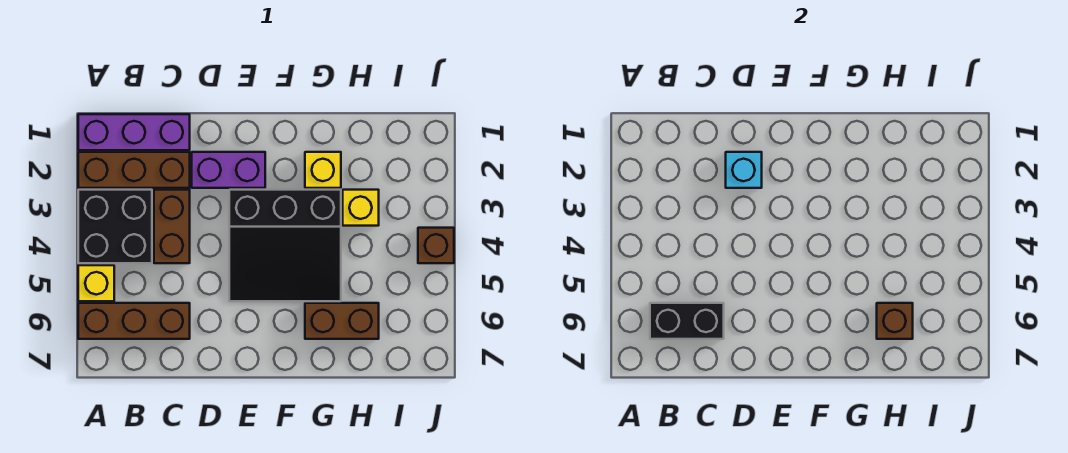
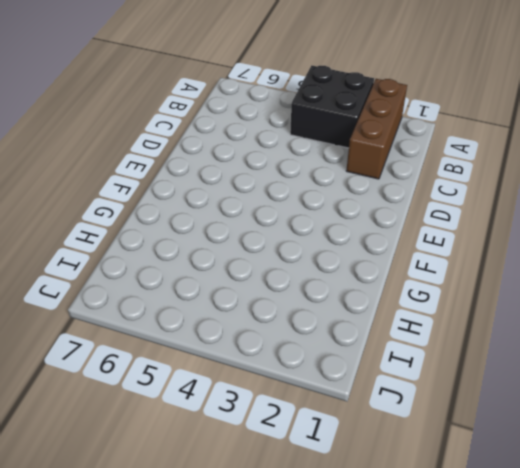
none -> purple 1x3 brick [78,114,190,150]
none -> yellow 1x1 brick [78,265,114,301]
none -> brown 1x3 brick [78,303,190,339]

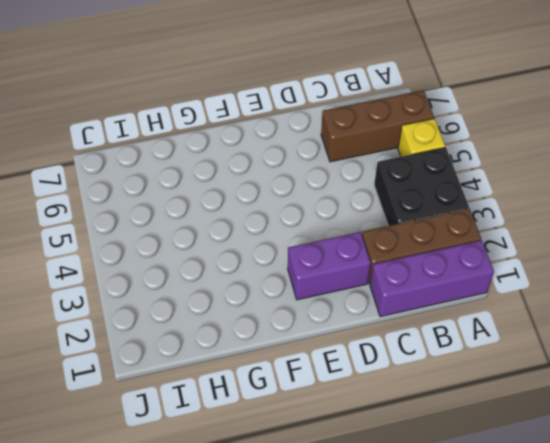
none -> brown 1x2 brick [154,190,190,263]
none -> black 3x3 slope [229,190,341,301]
none -> yellow 1x1 brick [305,152,341,188]

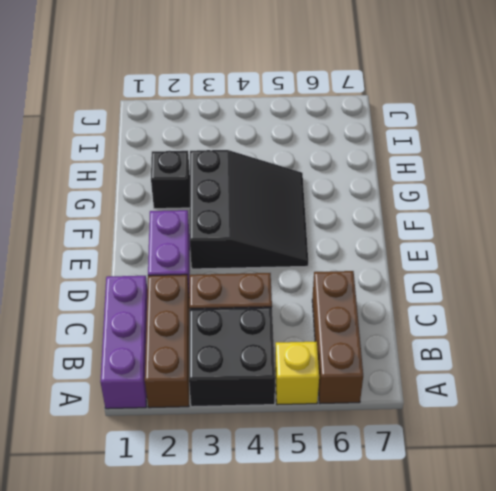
black 1x1 brick [151,151,190,209] -> yellow 1x1 brick [305,152,341,188]
none -> brown 1x2 brick [305,303,379,339]
none -> yellow 1x1 brick [343,190,379,226]
none -> brown 1x1 brick [418,228,454,263]

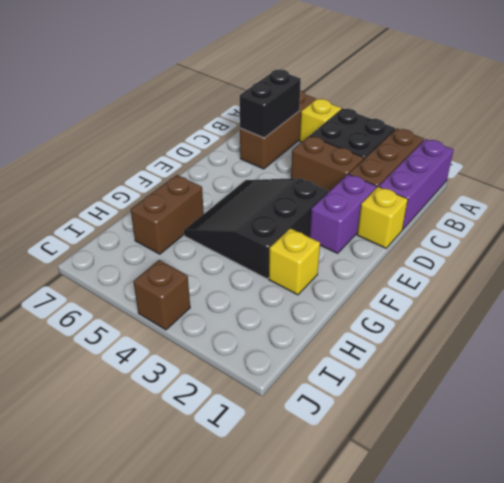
yellow 1x1 brick [357,187,408,248] -> yellow 1x1 brick moved to [343,190,379,226]
none -> cyan 1x1 brick [726,152,762,188]
none -> brown 1x1 brick [877,303,913,339]

